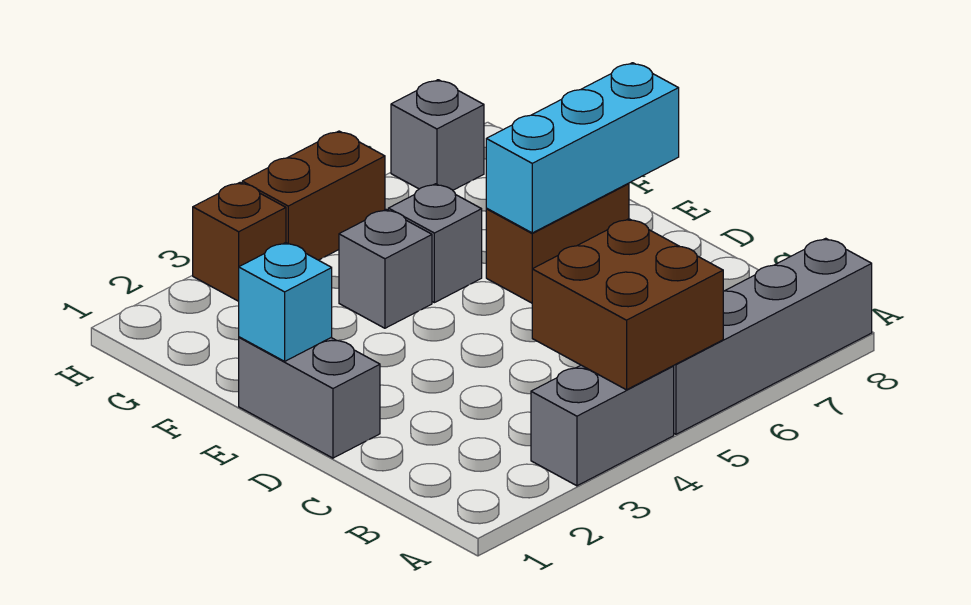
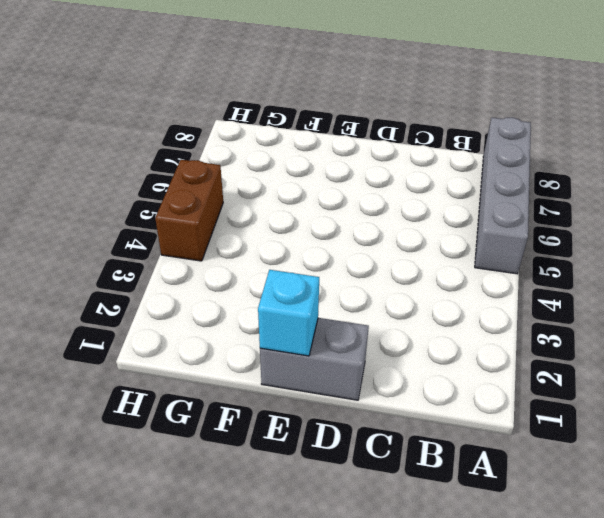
none -> grey 1x2 brick [531,365,674,486]
none -> brown 1x2 brick [486,183,629,303]
none -> grey 1x1 brick [339,210,432,328]

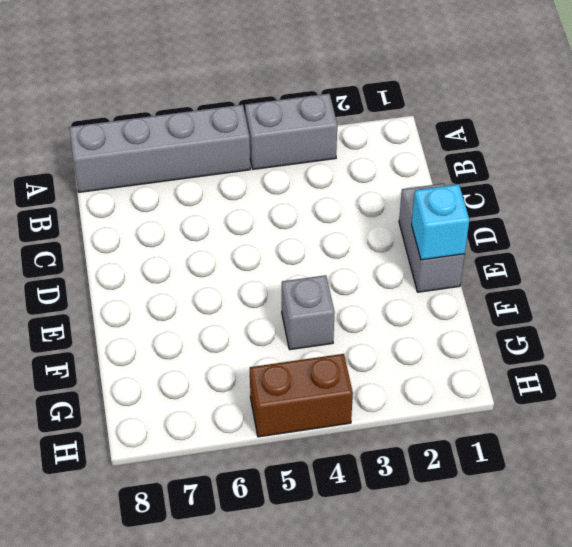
none -> brown 1x2 brick [486,183,629,303]
none -> grey 1x1 brick [388,184,482,303]
none -> brown 1x1 brick [193,183,286,301]

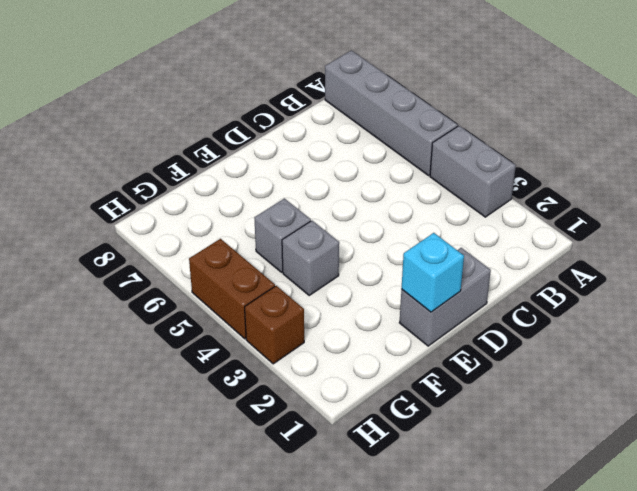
none -> brown 1x2 brick [486,183,629,303]
none -> grey 1x1 brick [391,80,484,190]
none -> brown 2x2 brick [532,219,723,390]

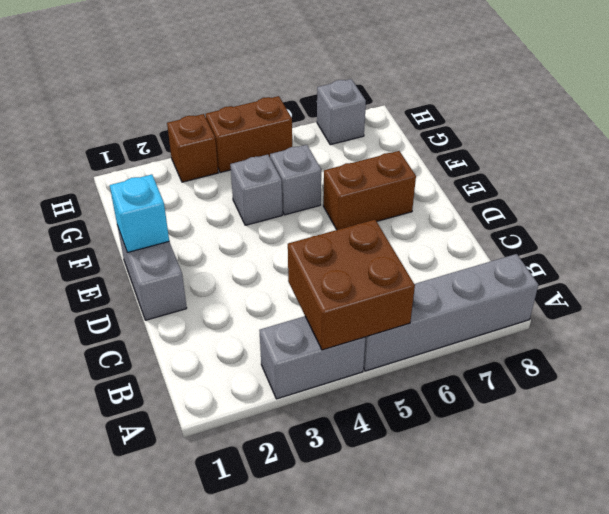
none -> cyan 1x3 brick [486,63,679,233]

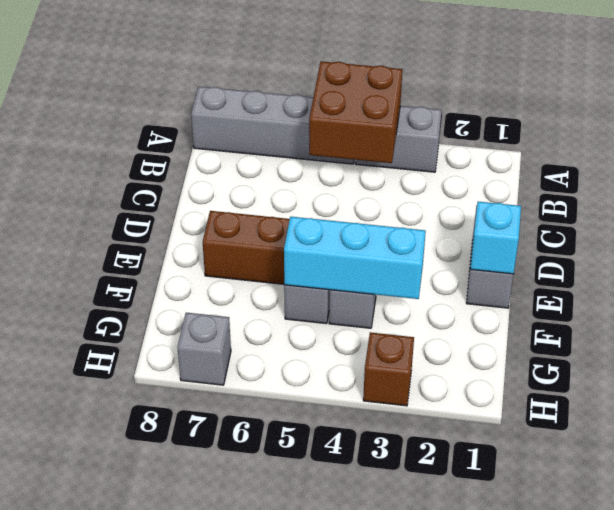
cyan 1x3 brick [284,217,426,299] -> cyan 1x3 brick moved to [486,63,679,233]
none -> brown 1x2 brick [242,131,385,260]

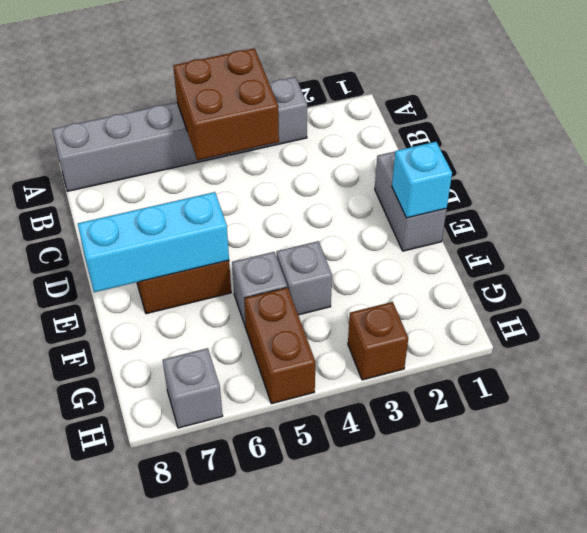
brown 1x2 brick [244,287,315,404] -> brown 1x2 brick turned to [242,131,385,260]

